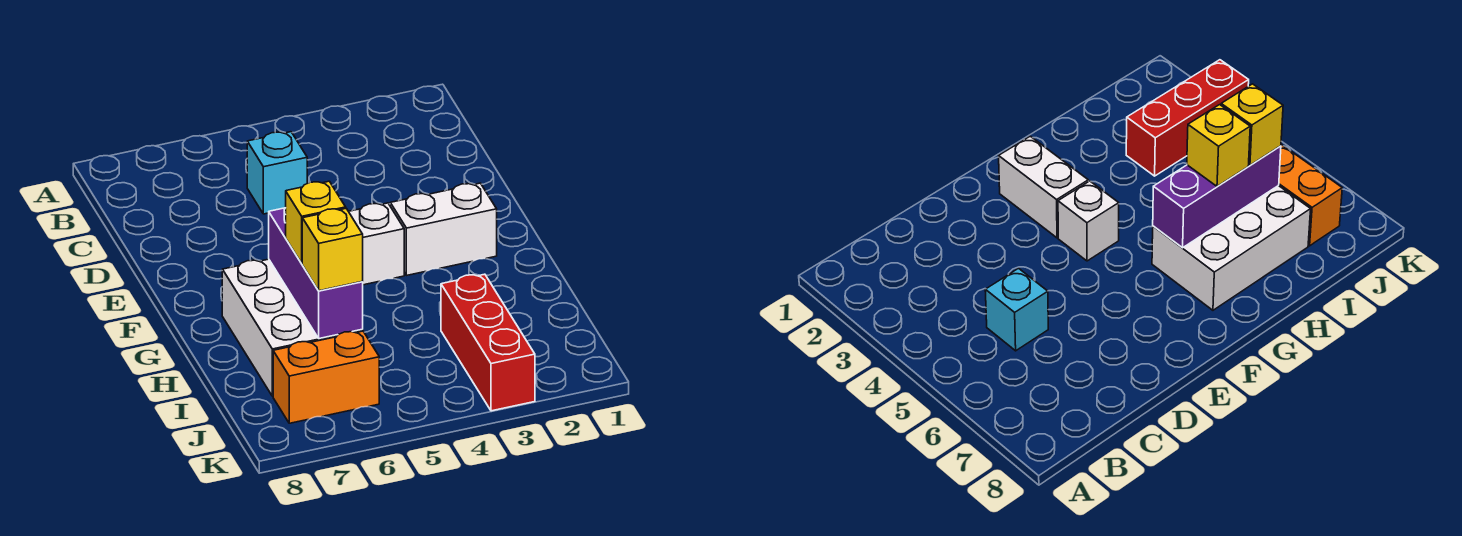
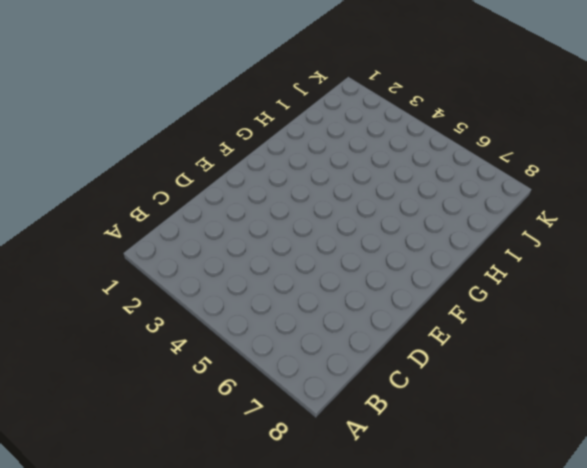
none -> cyan 1x1 brick [247,132,307,214]
none -> white 1x2 brick [390,183,497,275]

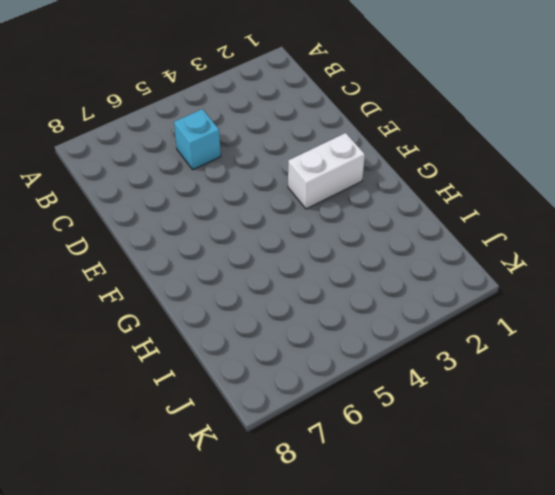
none -> white 1x1 brick [349,203,404,285]
none -> white 2x3 brick [222,259,363,396]

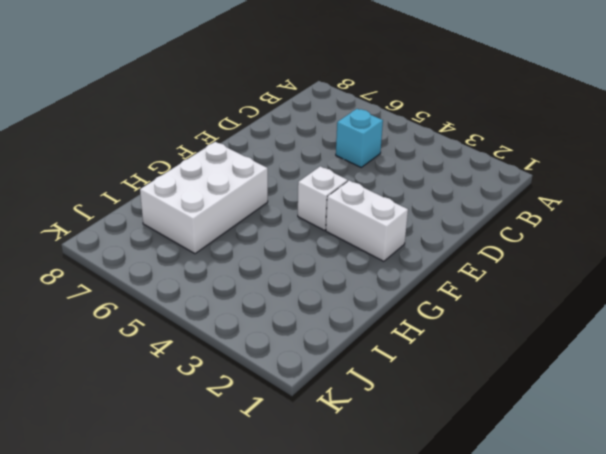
none -> red 1x3 brick [441,274,535,411]
none -> orange 1x2 brick [273,331,379,423]

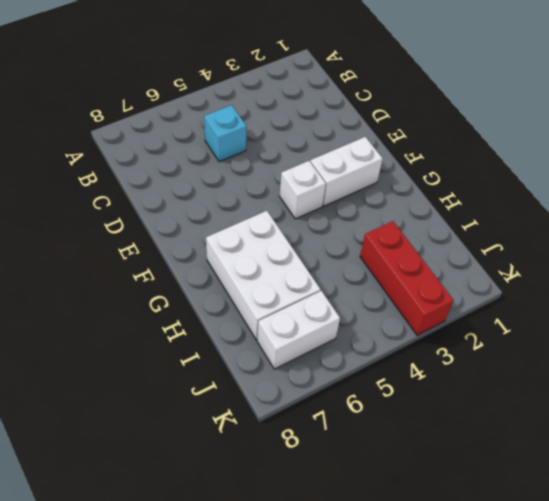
white 1x2 brick [257,291,340,369] -> orange 1x2 brick [273,331,379,423]
none -> purple 1x3 brick [269,208,363,339]
none -> yellow 1x1 brick [286,181,346,263]

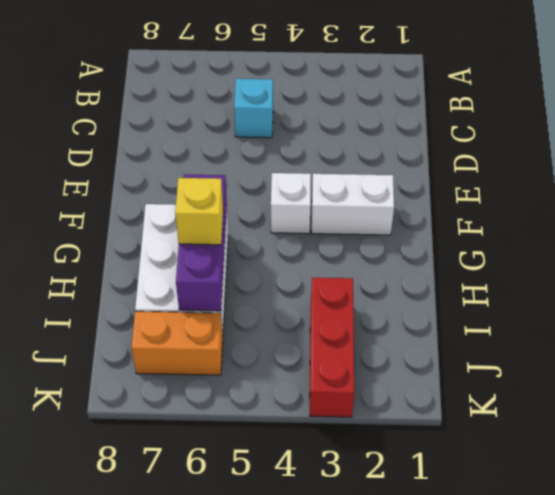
none -> yellow 1x1 brick [302,209,363,291]

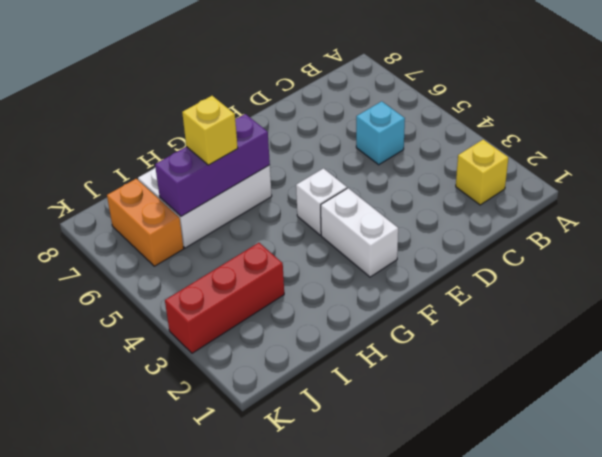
yellow 1x1 brick [456,139,508,205] -> yellow 1x1 brick moved to [302,209,363,291]

